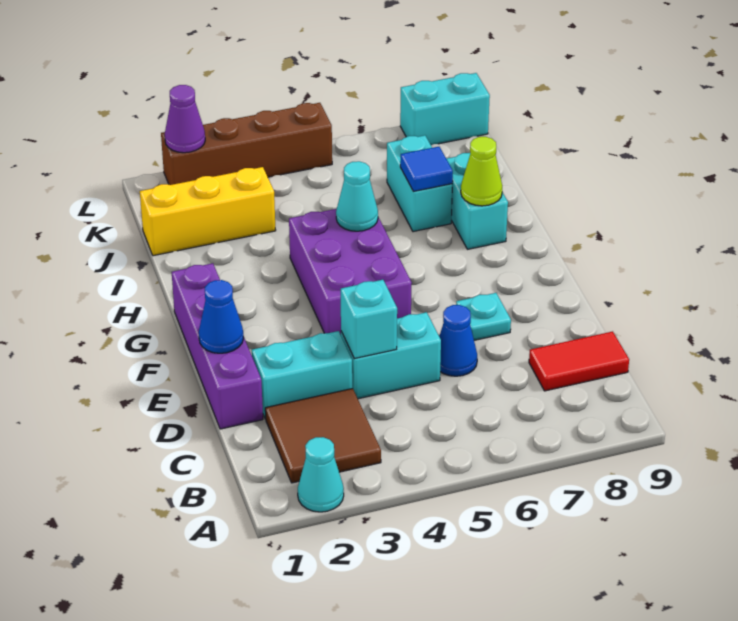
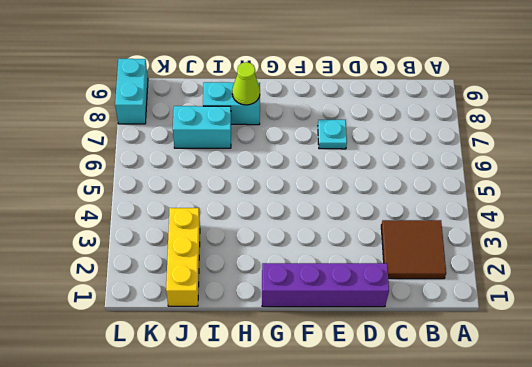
none -> cyan 1x1 cone [298,437,344,512]
none -> red 1x2 tile [529,331,629,391]
none -> cyan 1x2 brick [252,331,352,419]

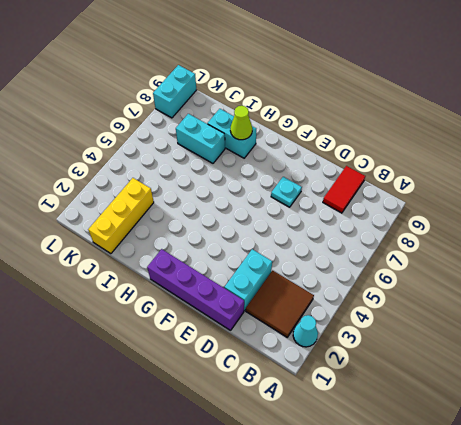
none -> cyan 1x2 brick [341,312,441,399]
none -> blue 1x1 cone [439,305,477,376]
none -> purple 2x3 brick [289,209,412,335]

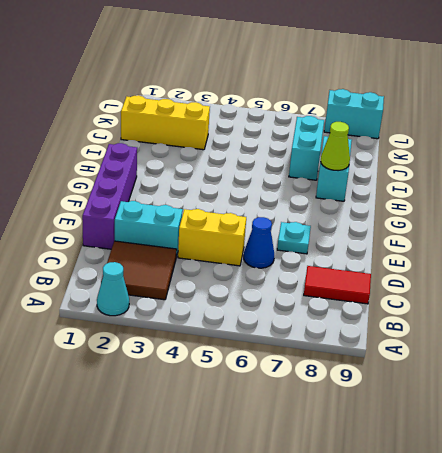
yellow 1x2 brick [178,209,246,266] -> cyan 1x2 brick [341,312,441,399]
none -> purple 2x3 brick [289,209,412,335]
none -> brown 1x4 brick [161,103,332,185]
none -> cyan 1x1 brick [341,280,397,359]

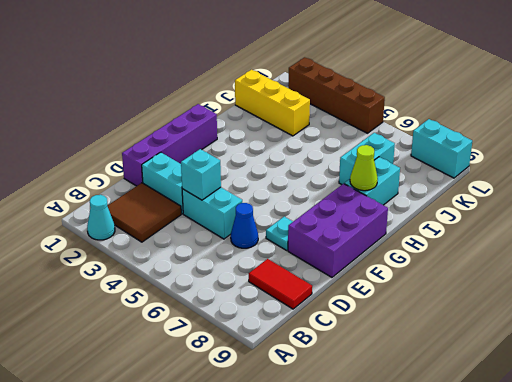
purple 2x3 brick [288,184,388,277] -> purple 2x3 brick moved to [289,209,412,335]
none -> blue 1x1 cone [199,280,244,353]
none -> cyan 1x1 cone [336,161,378,231]
none -> blue 1x1 tile [400,147,453,191]

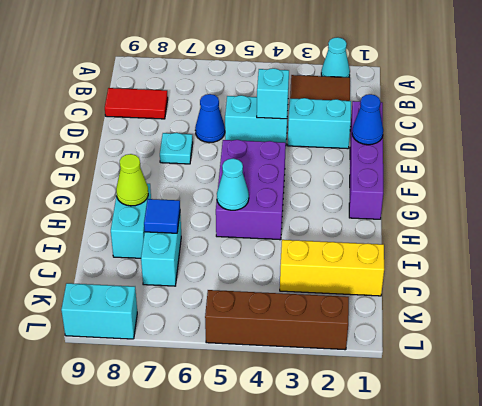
none -> purple 1x1 cone [165,85,205,153]

